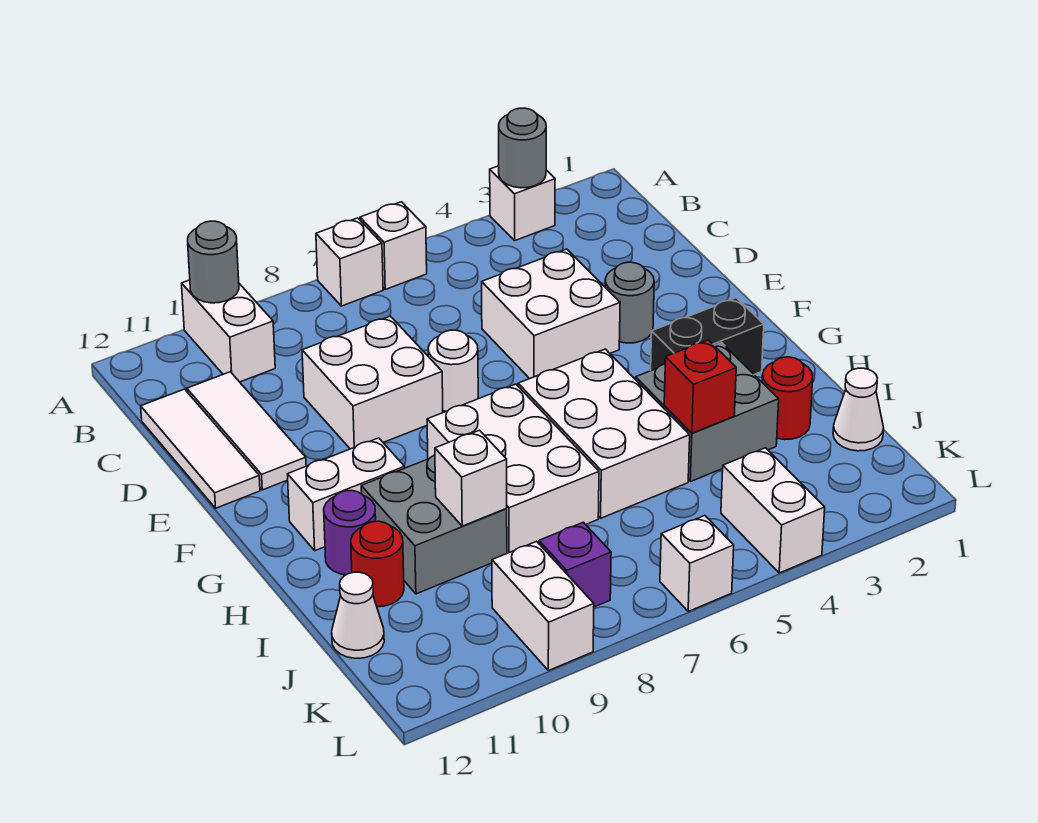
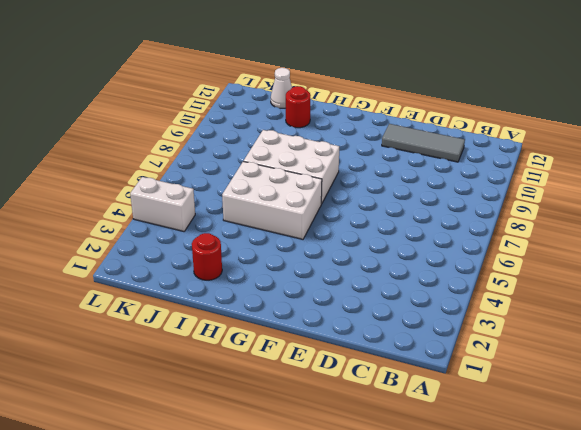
grey 1x3 tile [382,124,465,162] -> white 1x3 tile [187,372,306,490]
none -> white 1x1 brick [490,166,555,240]
none -> white 1x1 brick [360,202,427,289]
none -> white 1x1 brick [316,218,383,306]

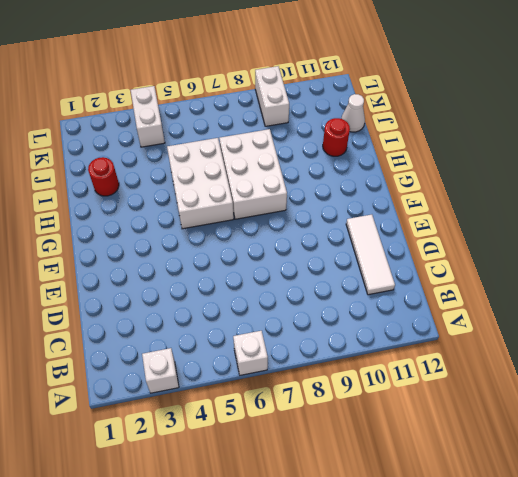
none -> white 1x1 brick [316,218,383,306]
none -> white 1x2 brick [182,280,275,382]
none -> white 1x3 tile [141,389,260,508]

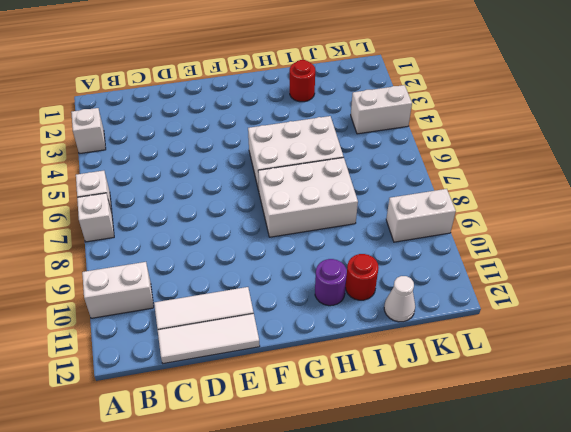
none -> white 2x2 brick [482,249,620,379]
none -> white 2x2 brick [302,316,443,449]
none -> grey 1x1 round brick [605,262,654,343]

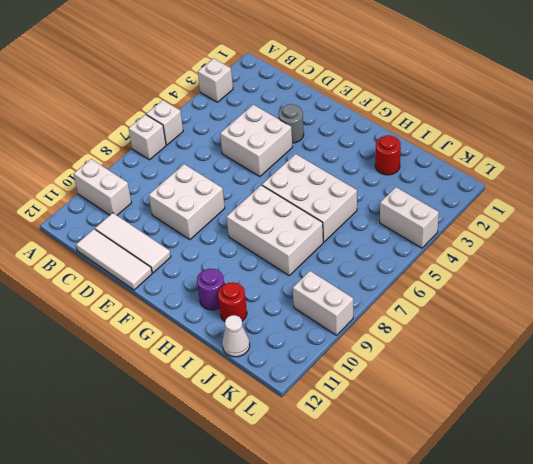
none -> white 1x1 round brick [428,330,478,411]
none -> black 1x2 brick [651,298,764,374]
none -> white 1x2 brick [288,438,405,551]

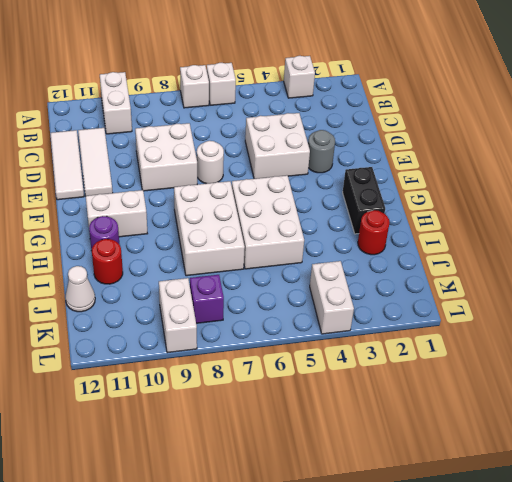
black 1x2 brick [343,167,385,234] -> black 1x2 brick turned to [651,298,764,374]
none -> grey 2x2 brick [636,343,779,482]
none -> grey 2x2 brick [361,455,507,594]
none -> white 1x1 cone [833,368,884,451]

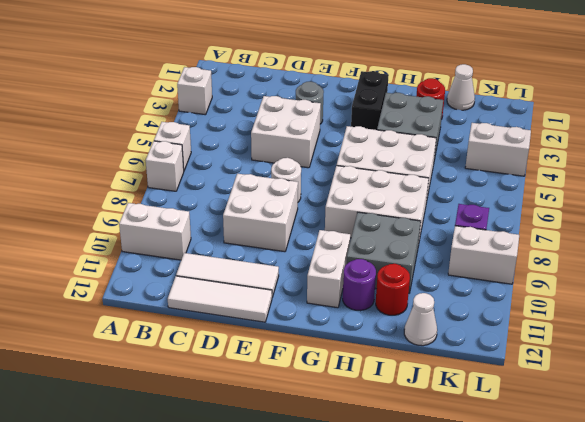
none -> white 1x1 brick [660,516,734,611]
none -> grey 1x1 round brick [499,108,546,188]
none -> grey 1x1 round brick [188,221,239,303]

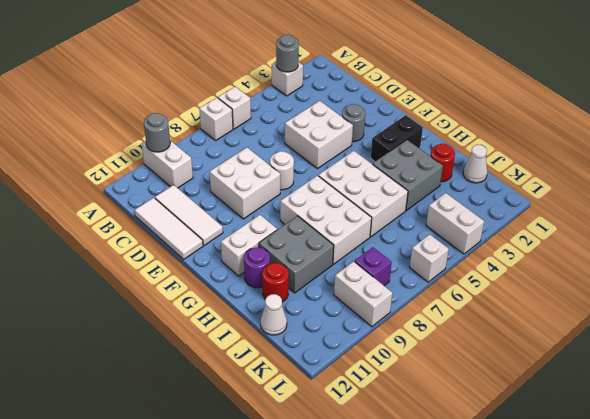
none -> red 1x1 brick [664,340,736,433]
none -> white 1x1 brick [435,430,507,526]

